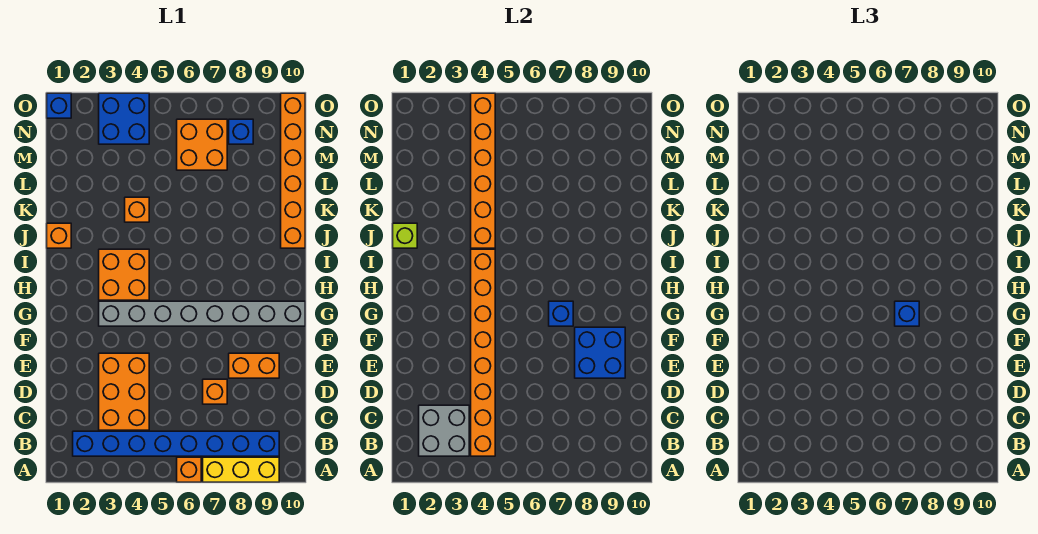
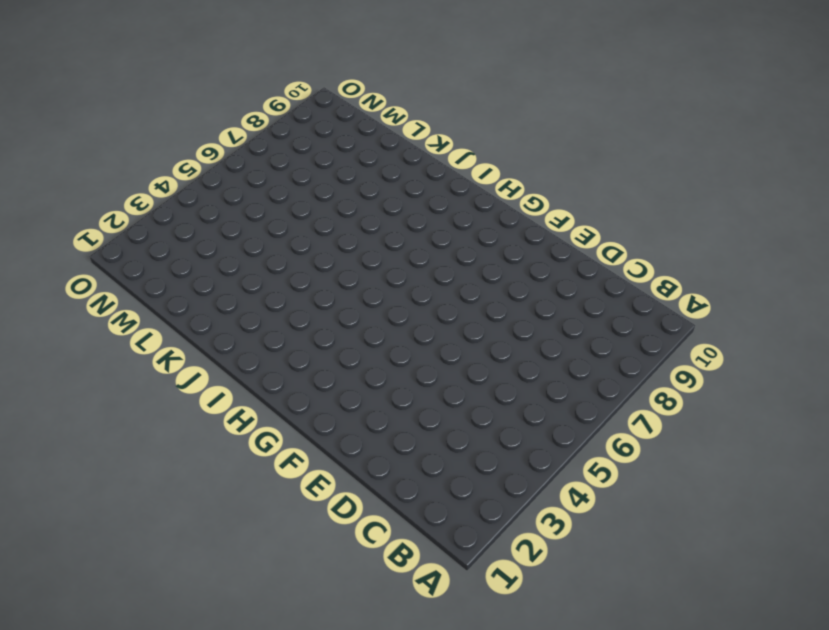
none -> orange 1x1 brick [177,457,201,482]
none -> yellow 1x3 brick [203,457,279,482]
none -> blue 1x8 brick [73,431,279,456]

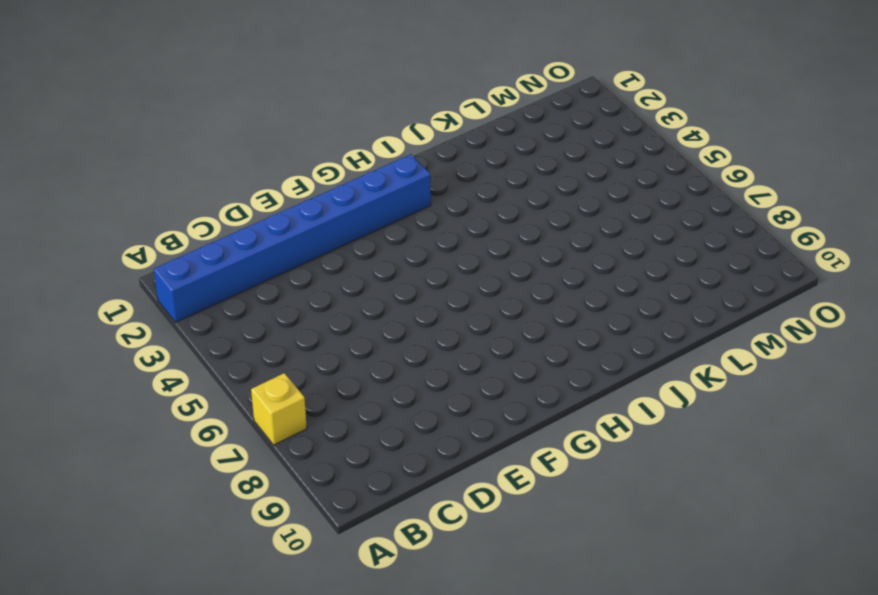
blue 1x8 brick [154,154,431,322] -> blue 1x8 brick turned to [73,431,279,456]
yellow 1x1 brick [251,373,307,445] -> yellow 1x3 brick [203,457,279,482]
none -> orange 1x1 brick [177,457,201,482]
none -> orange 2x3 brick [99,353,149,430]
none -> orange 1x1 brick [203,379,227,404]

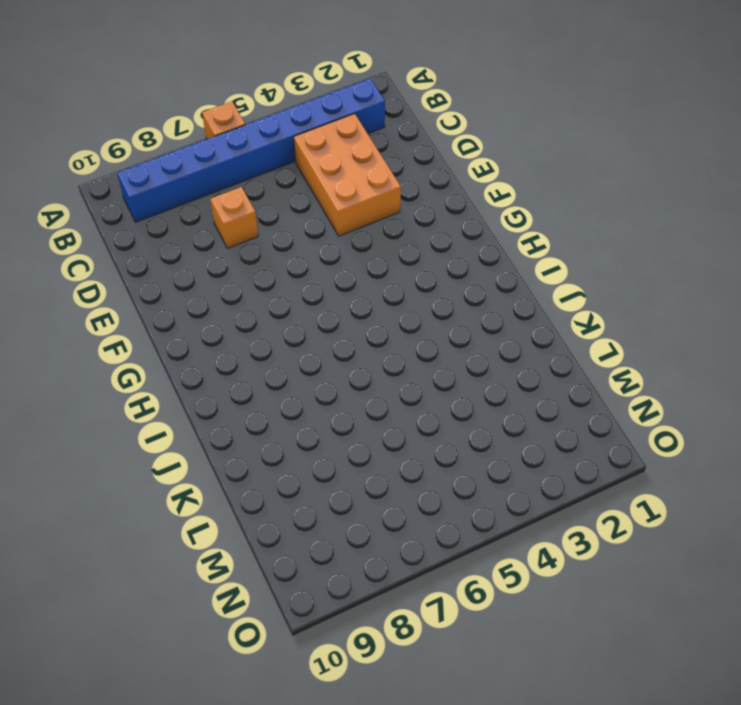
none -> yellow 1x3 brick [203,457,279,482]
none -> orange 1x2 brick [229,353,279,378]
none -> grey 1x8 brick [99,301,305,326]

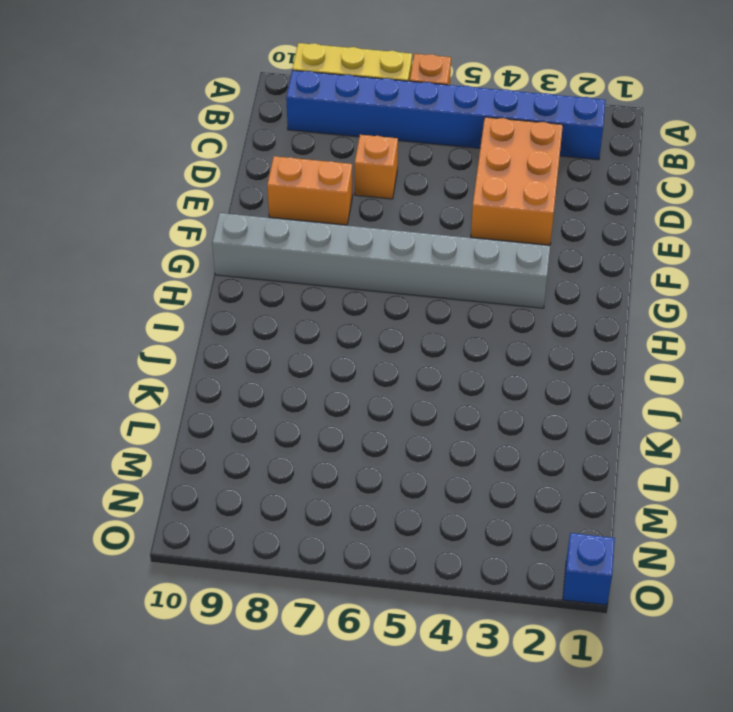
none -> orange 2x2 brick [99,249,149,300]
none -> orange 1x1 brick [47,223,71,248]
none -> orange 1x6 brick [281,93,305,248]

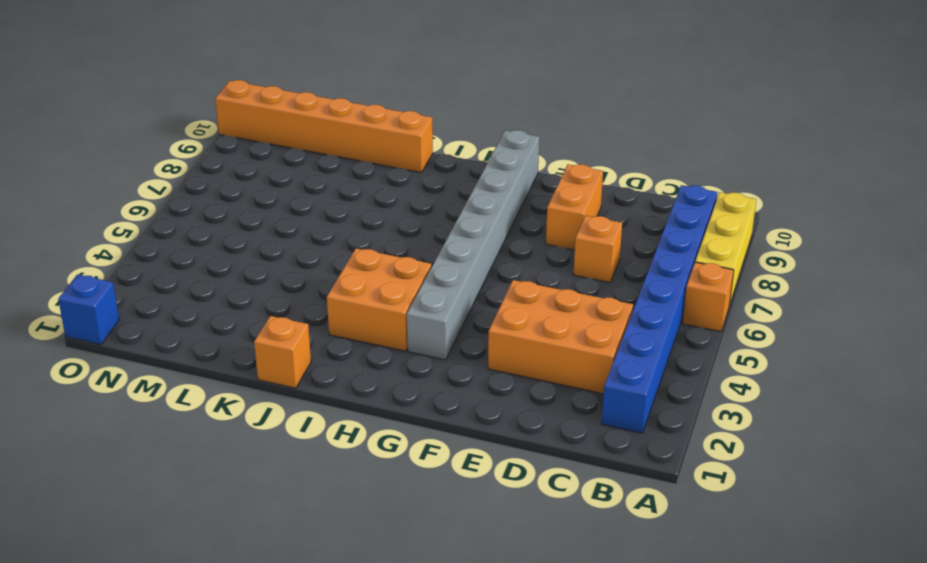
none -> orange 1x1 brick [125,197,149,222]
none -> orange 2x2 brick [177,119,227,170]
none -> blue 2x2 brick [99,93,149,144]

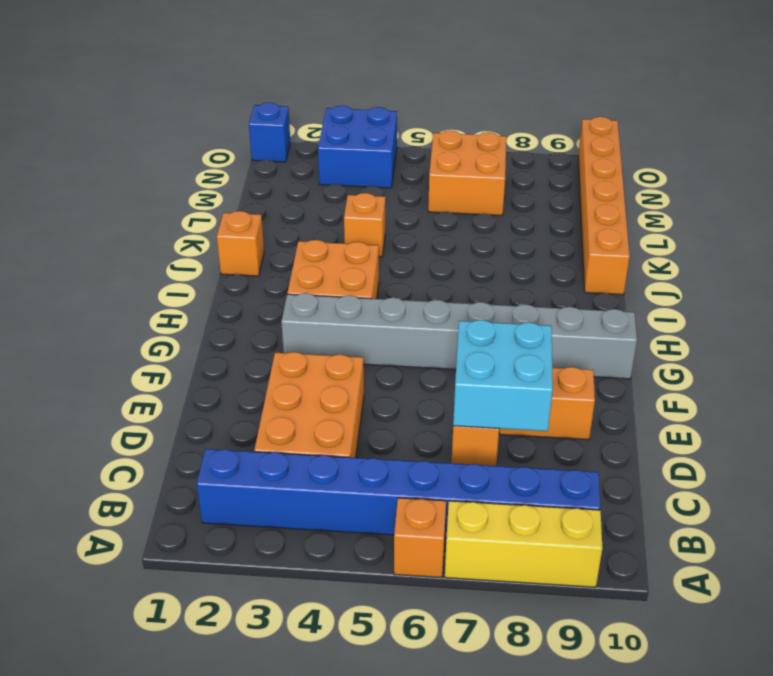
cyan 2x2 brick [453,320,553,431] -> blue 2x2 brick [575,327,625,378]
none -> blue 1x1 brick [229,119,253,144]
none -> grey 2x2 brick [419,405,469,456]
none -> orange 1x8 brick [471,249,495,456]

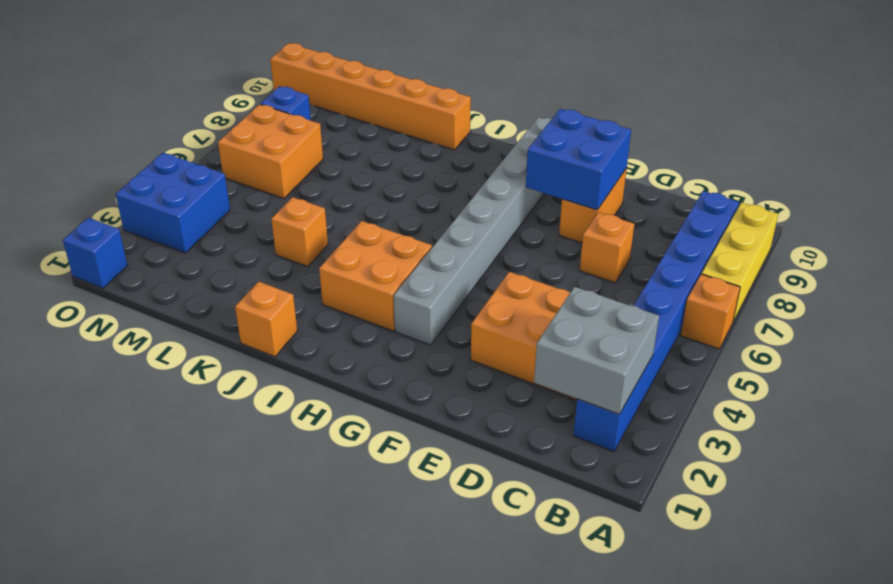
none -> orange 1x8 brick [471,249,495,456]
none -> blue 1x1 brick [549,301,573,326]
none -> lime 1x1 brick [393,223,417,248]

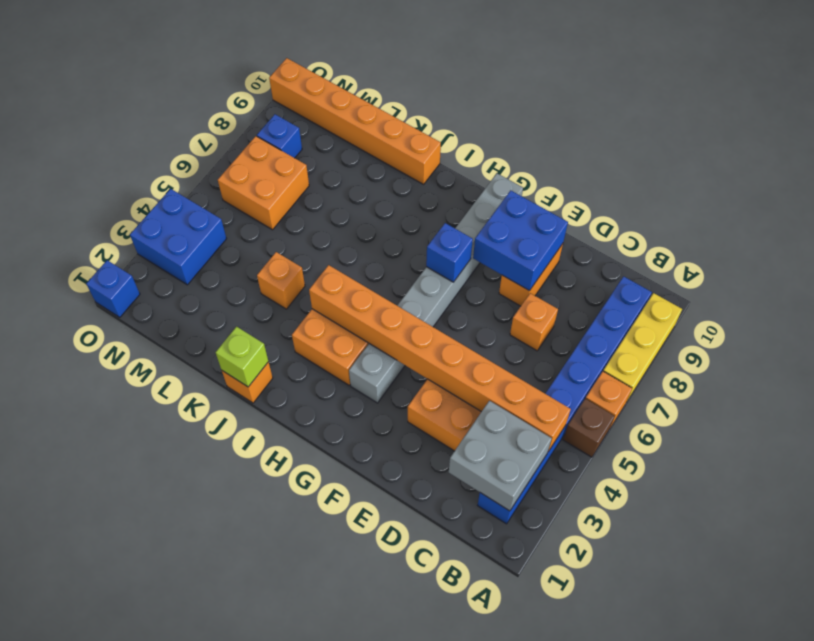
brown 1x1 brick [563,398,615,457] -> none
none -> orange 1x6 brick [471,93,495,248]
none -> blue 1x1 brick [895,301,919,326]

